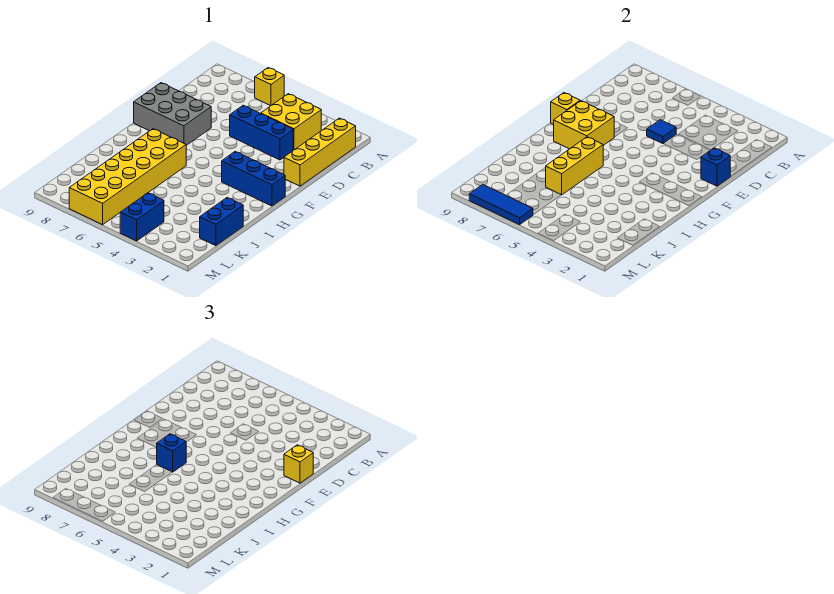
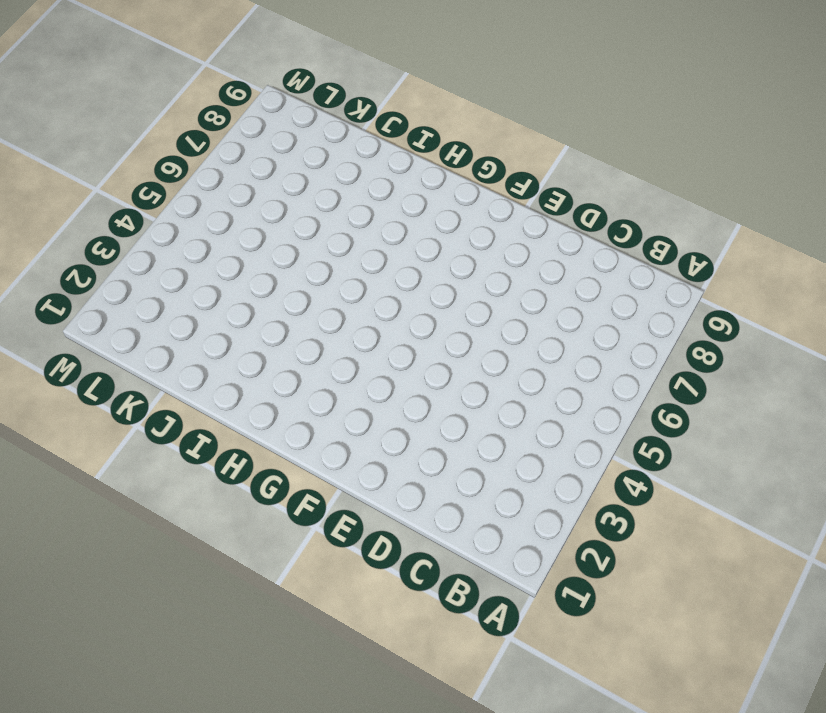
none -> yellow 1x1 brick [255,68,284,106]
none -> yellow 1x4 brick [284,118,356,186]
none -> yellow 2x2 brick [261,94,321,150]

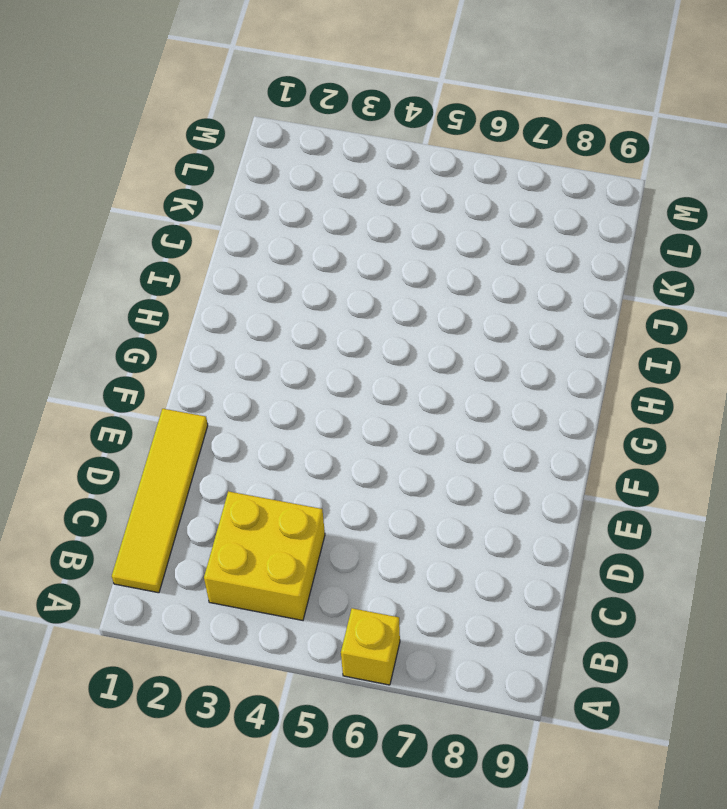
yellow 1x4 tile [112,409,208,593] -> yellow 1x4 brick [284,118,356,186]
none -> blue 1x3 brick [230,105,293,160]
none -> grey 2x3 brick [134,83,211,145]
none -> blue 1x3 brick [222,152,285,206]

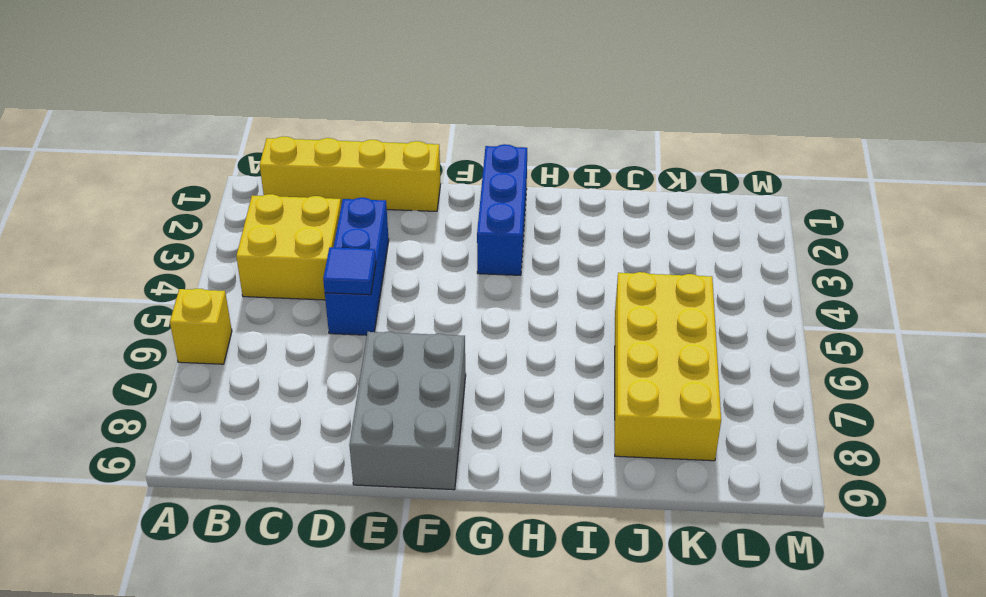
yellow 2x4 brick [615,272,721,461] -> yellow 2x6 brick [69,129,186,225]
none -> blue 1x2 brick [200,198,243,246]
none -> blue 1x2 brick [120,193,164,241]
none -> blue 1x1 brick [701,148,730,186]

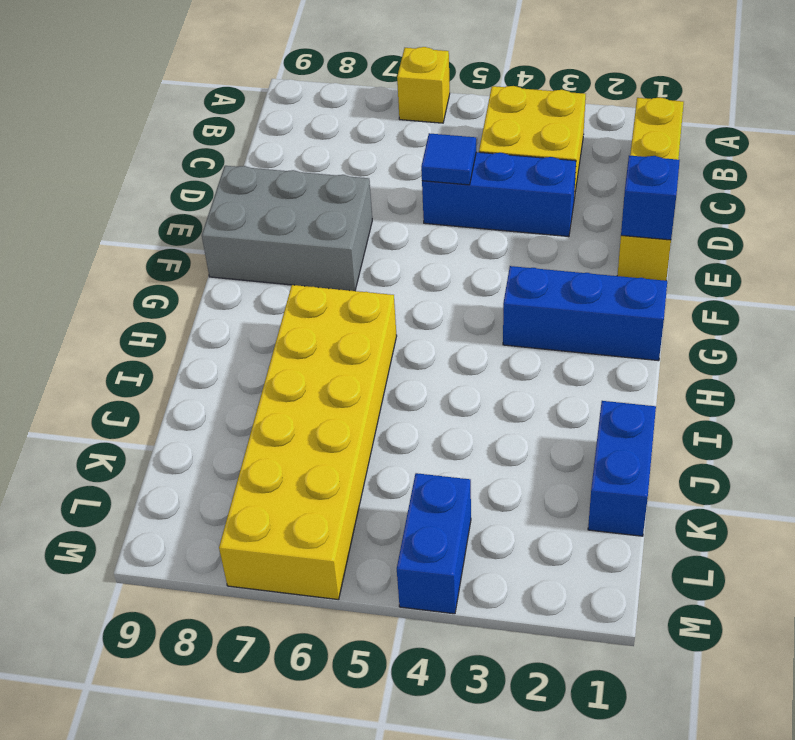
none -> yellow 2x2 brick [554,101,614,149]
none -> yellow 1x1 brick [551,93,580,125]
none -> yellow 1x3 brick [546,137,603,195]

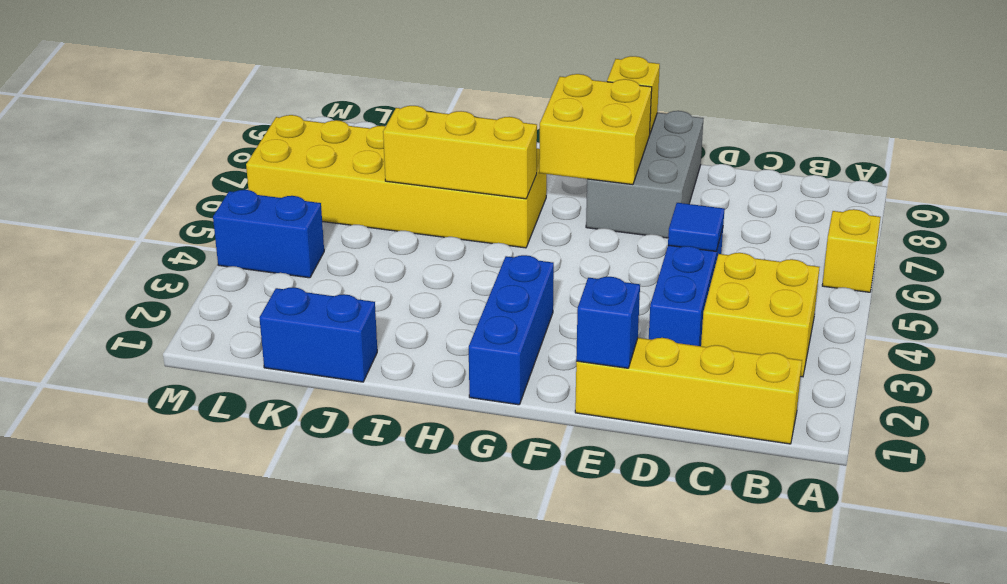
none -> blue 1x3 tile [469,184,533,225]
none -> yellow 1x1 brick [284,445,313,483]
none -> blue 1x1 brick [156,434,186,472]

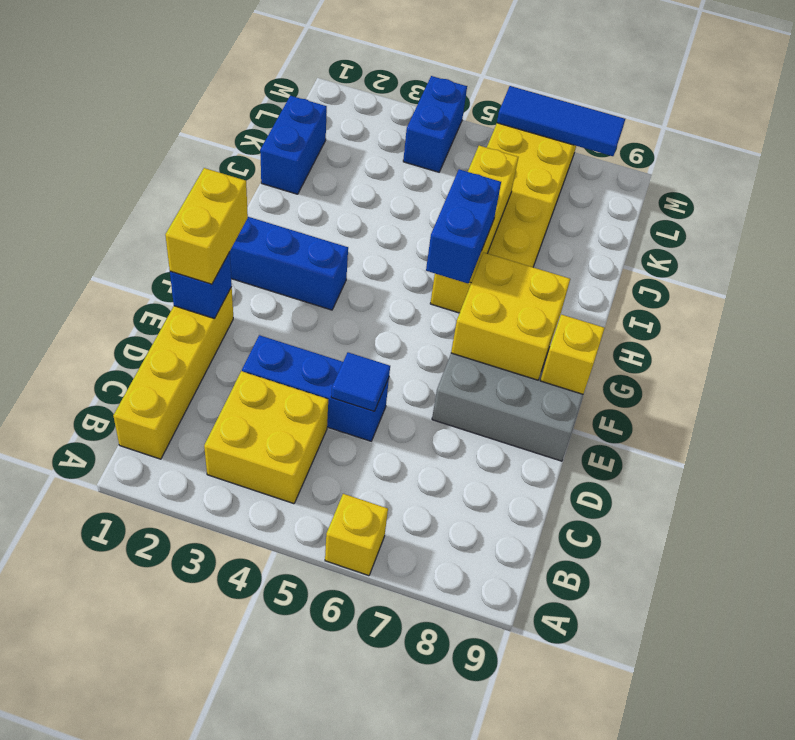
yellow 1x2 brick [165,168,248,284] -> yellow 1x1 brick [284,445,313,483]
blue 1x2 brick [426,169,501,283] -> blue 1x1 brick [156,434,186,472]

